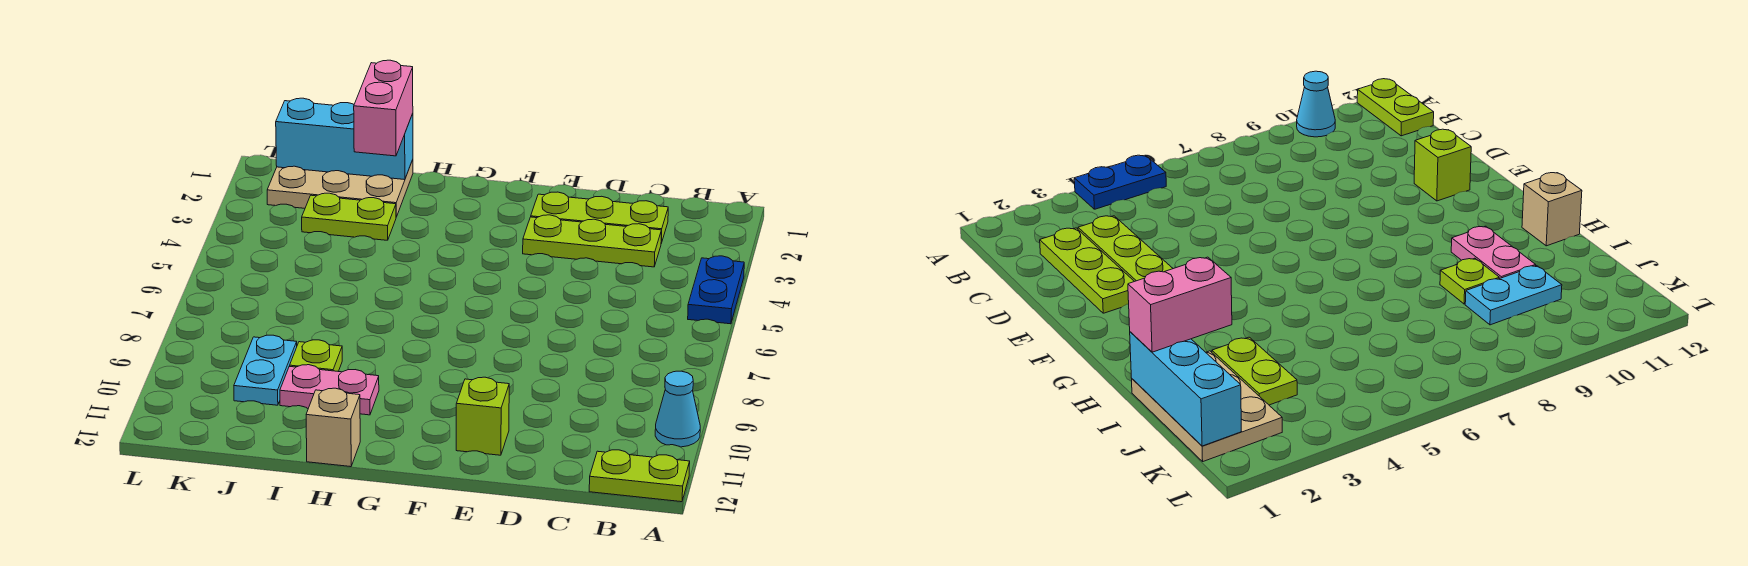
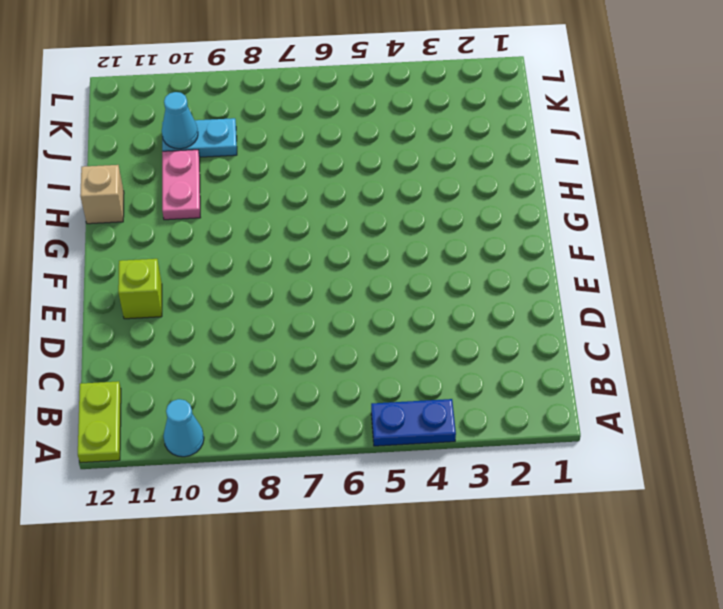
cyan 1x1 cone [162,92,198,149] -> none
none -> lime 1x3 plate [531,192,668,243]
none -> lime 1x3 plate [523,215,661,267]
none -> tan 2x3 plate [267,160,413,217]

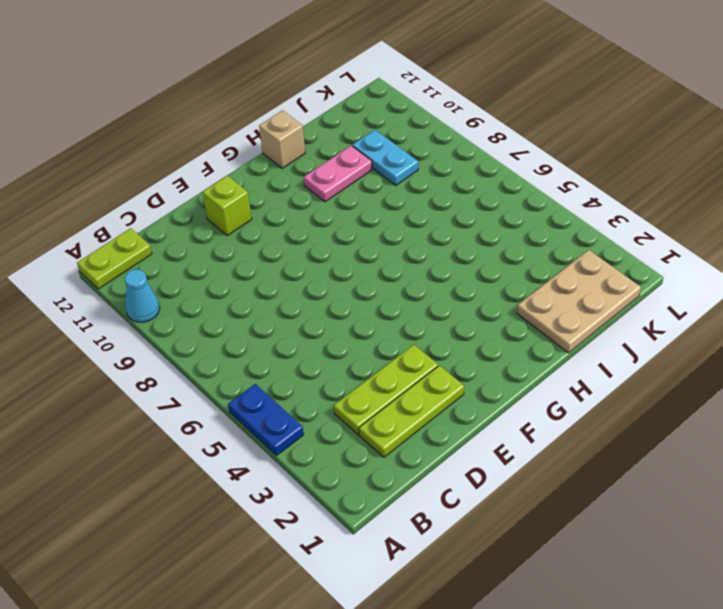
none -> lime 1x2 plate [302,193,396,240]
none -> lime 1x1 plate [290,340,342,372]
none -> cyan 1x3 brick [276,98,413,180]

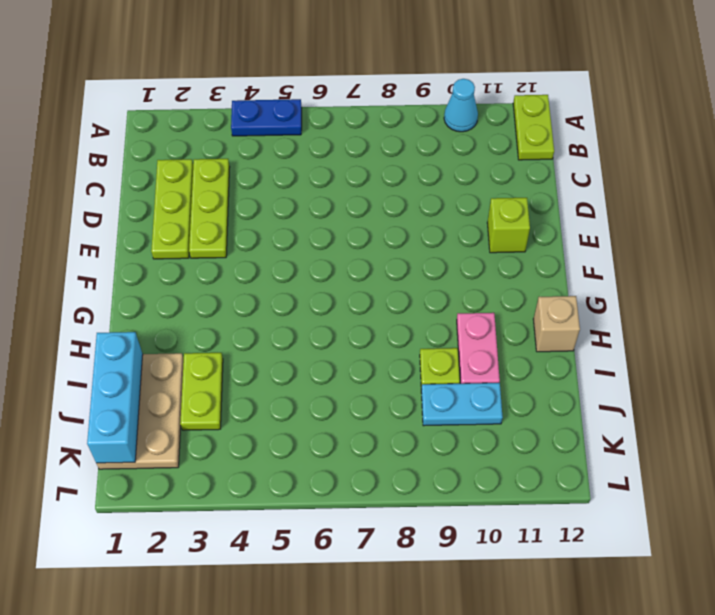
none -> pink 1x2 brick [354,60,413,156]

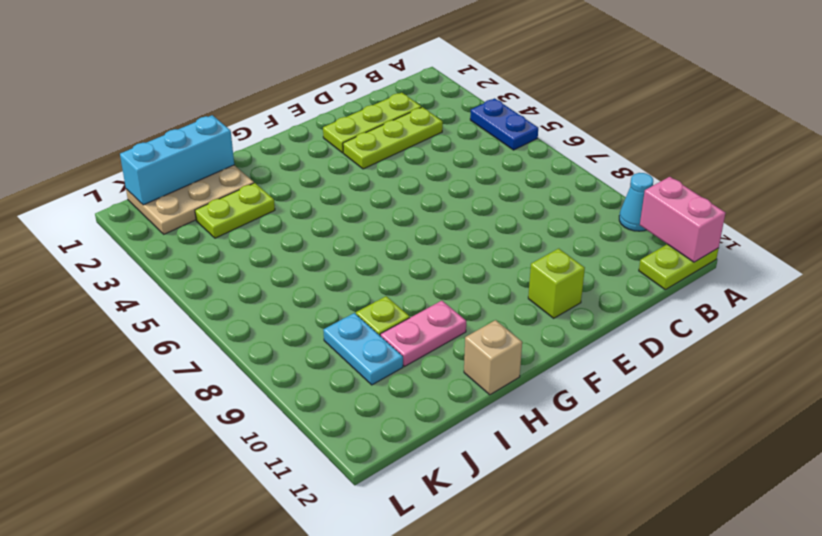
pink 1x2 brick [640,177,725,262] -> pink 1x2 brick moved to [354,60,413,156]

